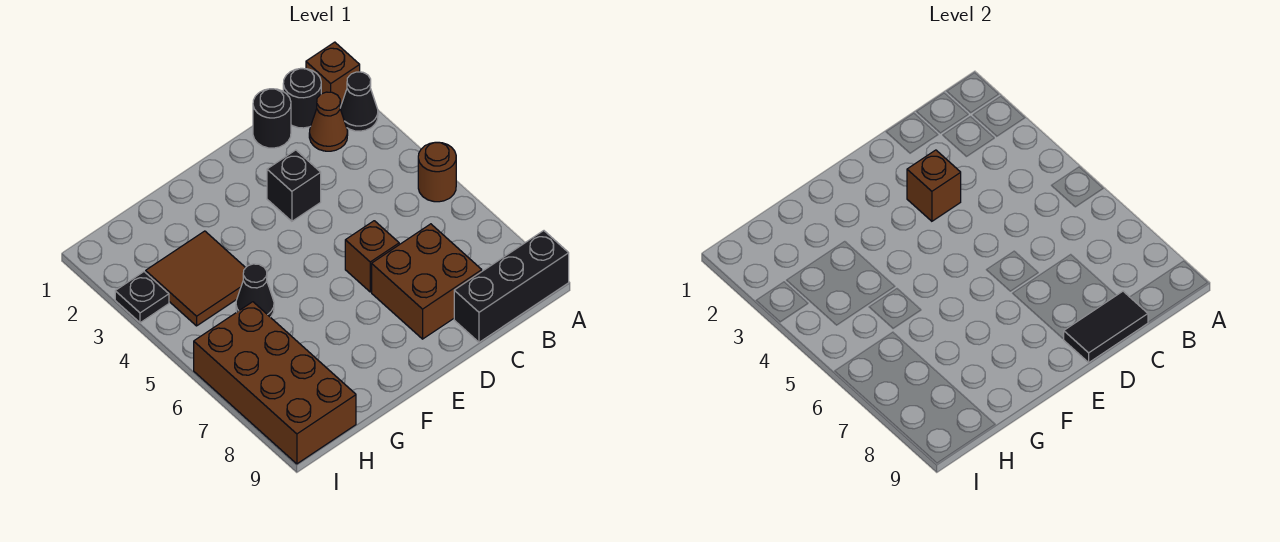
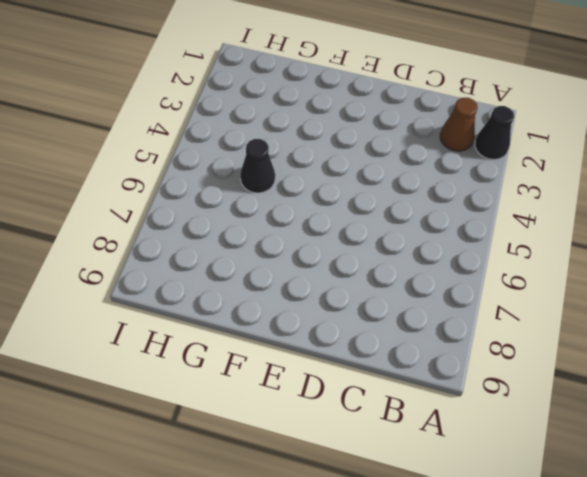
none -> brown 1x1 brick [306,42,360,107]
none -> brown 1x1 round brick [418,142,456,202]
none -> black 1x3 brick [454,231,569,342]

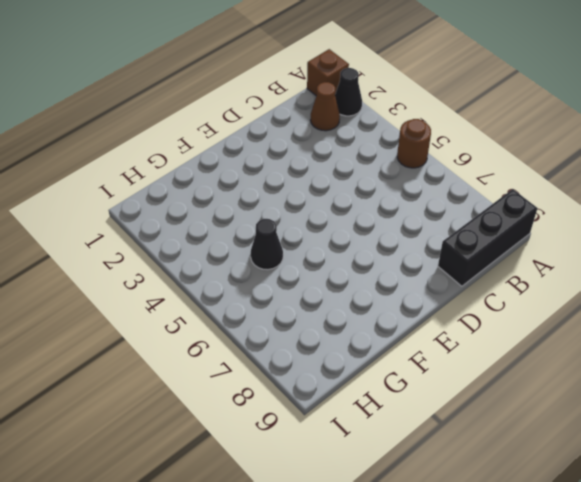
none -> black 1x1 round brick [283,68,321,128]
none -> black 1x1 round brick [253,89,291,148]
none -> brown 2x2 brick [372,224,482,339]

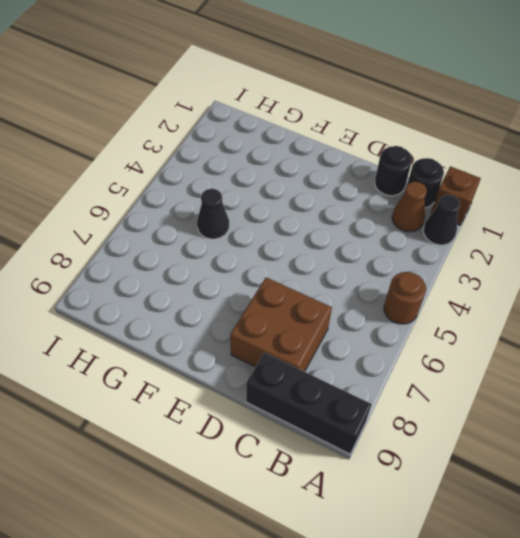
none -> black 1x1 brick [267,150,321,221]
none -> brown 1x1 brick [345,221,399,292]
none -> brown 2x2 tile [146,231,245,326]

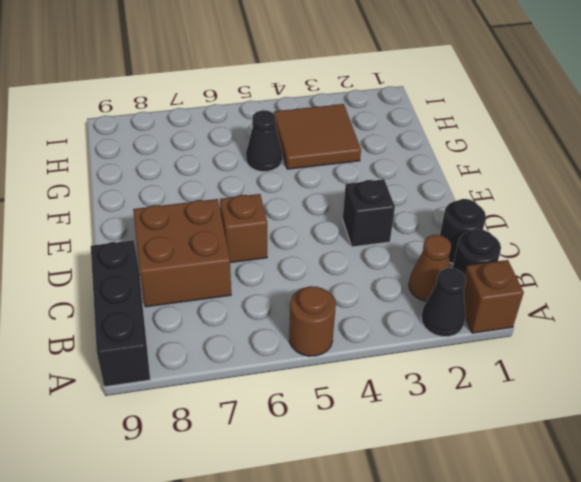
none -> brown 2x4 brick [194,302,356,464]
none -> black 1x1 plate [115,272,169,323]
none -> black 1x2 tile [1064,291,1148,362]

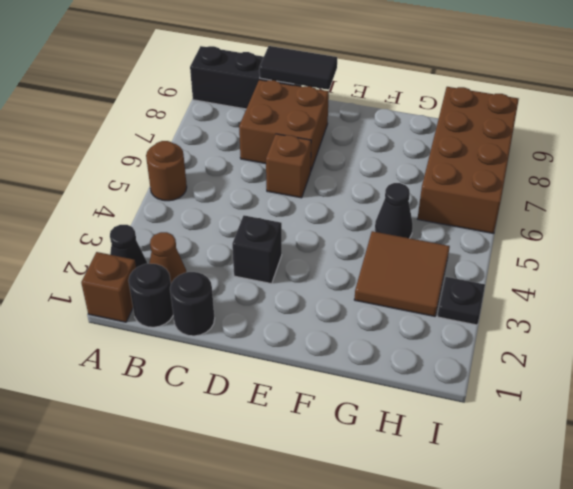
none -> brown 1x1 brick [907,150,961,221]

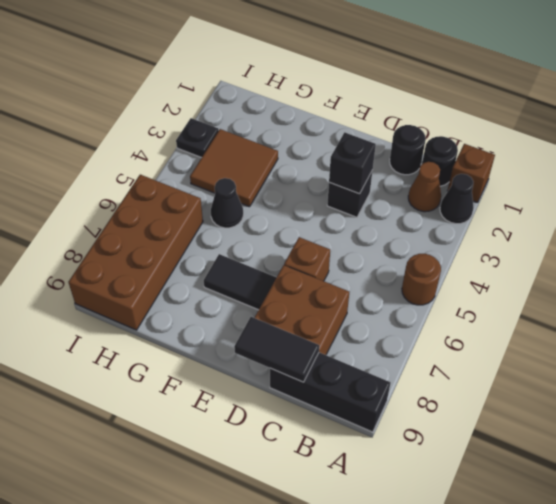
black 1x1 brick [329,132,376,194] -> brown 1x1 brick [907,150,961,221]
black 1x2 tile [204,254,277,310] -> none

